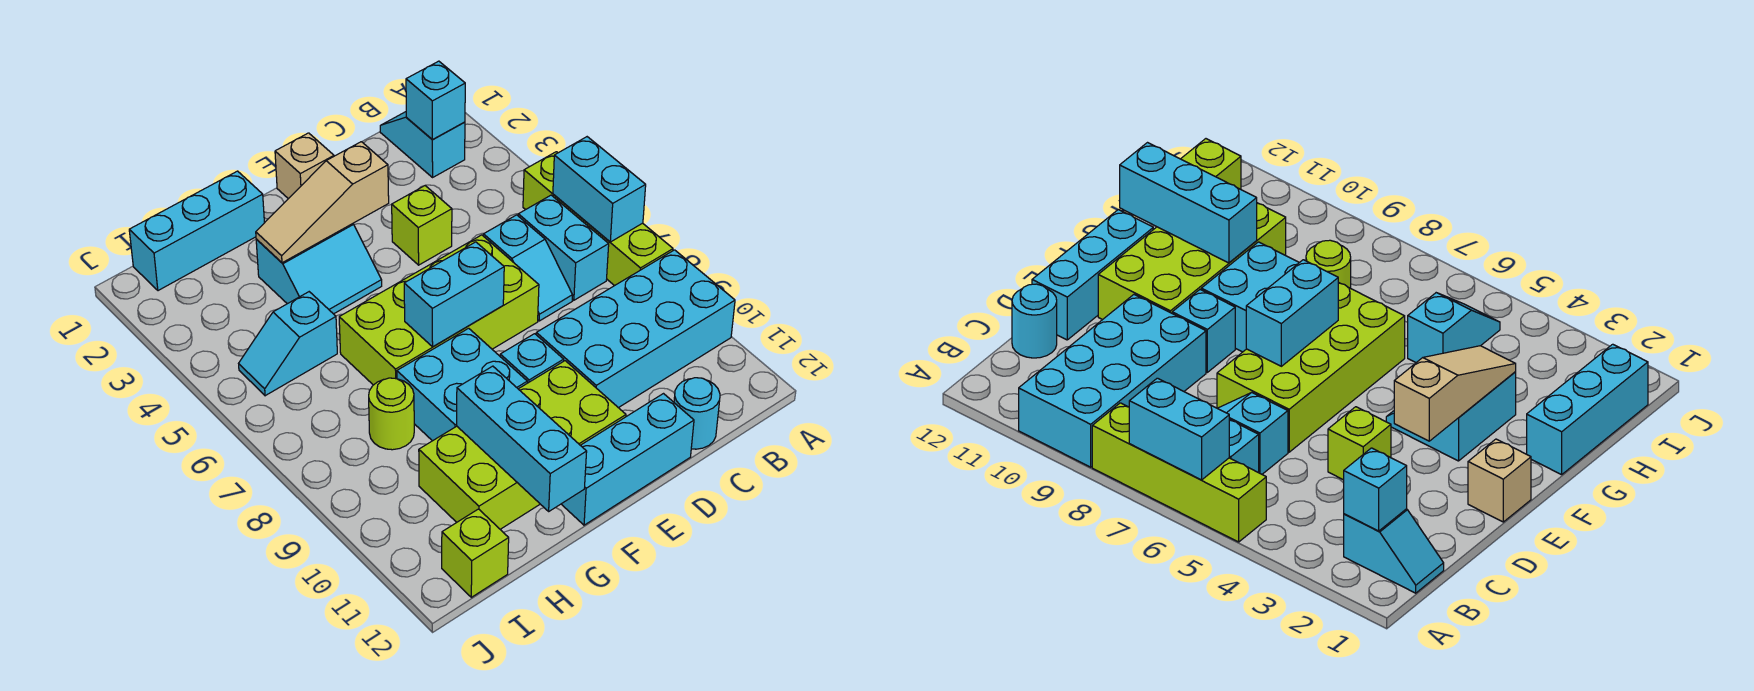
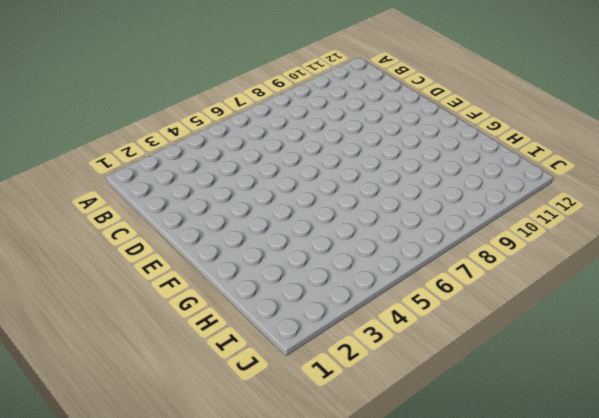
none -> lime 1x4 brick [523,152,673,286]
none -> cyan 2x4 brick [536,250,735,408]
none -> cyan 1x2 slope [380,112,465,177]

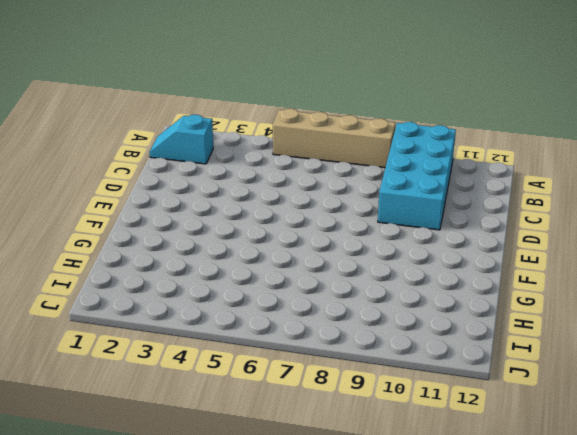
tan 1x4 brick [273,109,395,168] -> lime 1x4 brick [523,152,673,286]
none -> cyan 1x2 brick [518,195,609,300]
none -> cyan 1x2 slope [483,215,573,321]
none -> cyan 1x1 round brick [674,378,720,449]

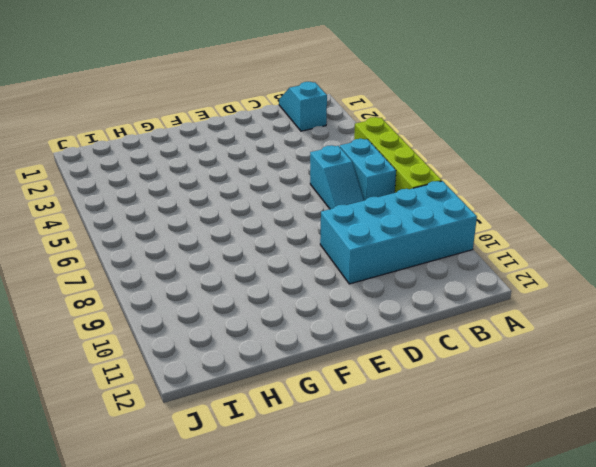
none -> cyan 1x1 round brick [674,378,720,449]
none -> lime 1x1 brick [392,186,452,265]
none -> lime 2x4 brick [339,235,539,385]

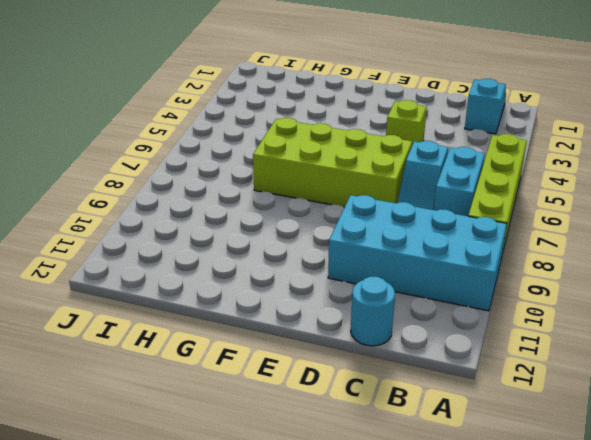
none -> cyan 1x3 brick [562,394,694,525]
none -> tan 1x1 brick [275,133,334,199]
none -> cyan 1x1 brick [500,334,564,383]

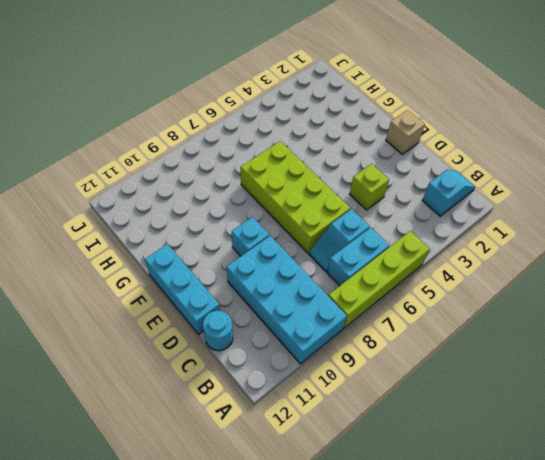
none -> lime 2x4 brick [419,361,626,529]
none -> cyan 2x2 slope [256,224,382,314]
none -> cyan 2x2 brick [397,328,527,441]

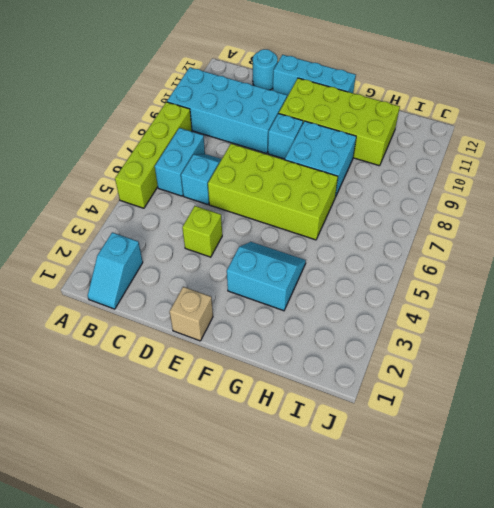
none -> cyan 1x3 brick [129,171,264,291]
none -> cyan 1x2 slope [239,292,337,396]
none -> lime 1x1 round brick [369,378,414,450]

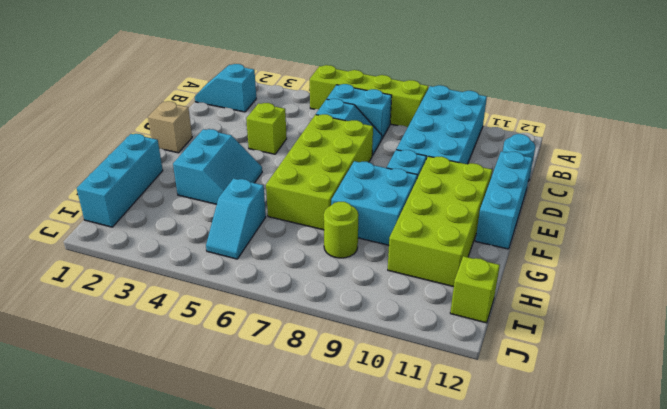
none -> cyan 1x2 brick [553,137,646,242]
none -> cyan 1x1 brick [406,61,465,140]
none -> tan 1x3 slope [256,142,389,263]

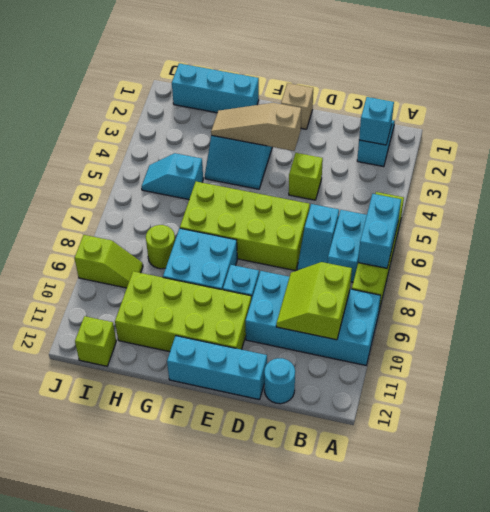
lime 2x2 slope [276,262,352,340] -> none
lime 1x2 slope [75,235,143,288] -> none
none -> cyan 1x2 brick [404,242,504,347]
none -> cyan 1x3 brick [457,366,587,511]

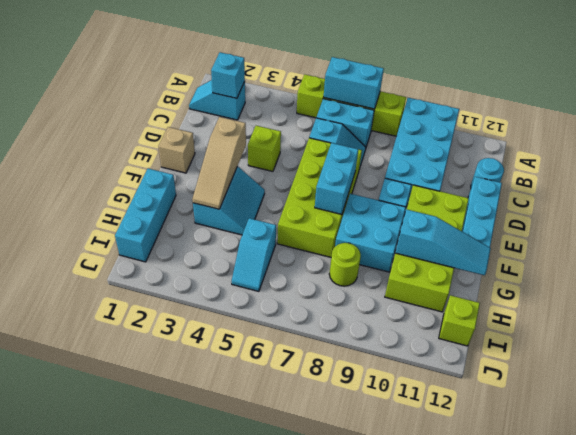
cyan 1x3 slope [395,209,491,275] -> cyan 1x3 brick [457,366,587,511]

